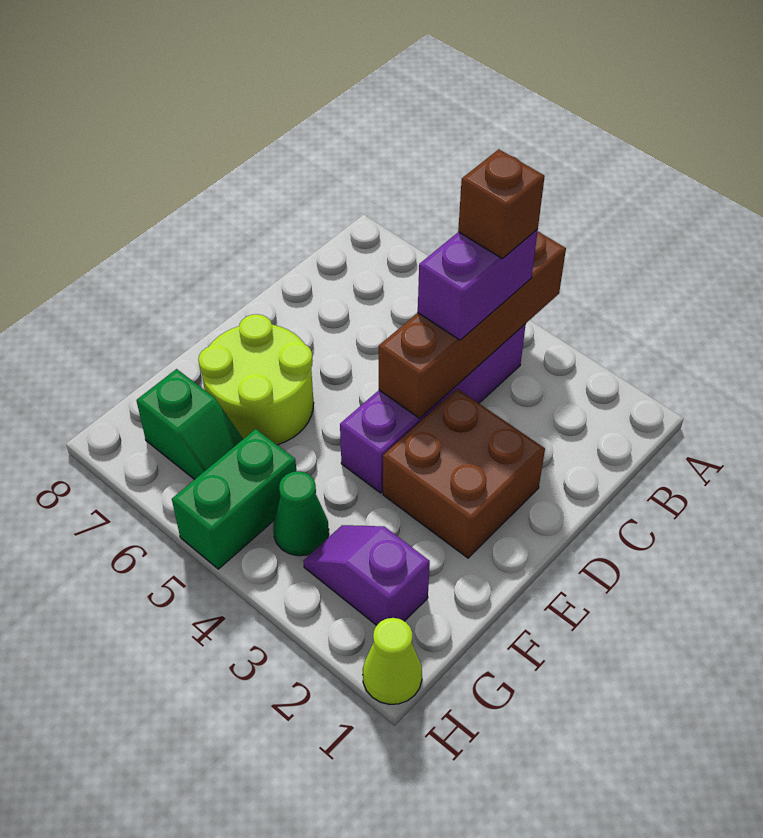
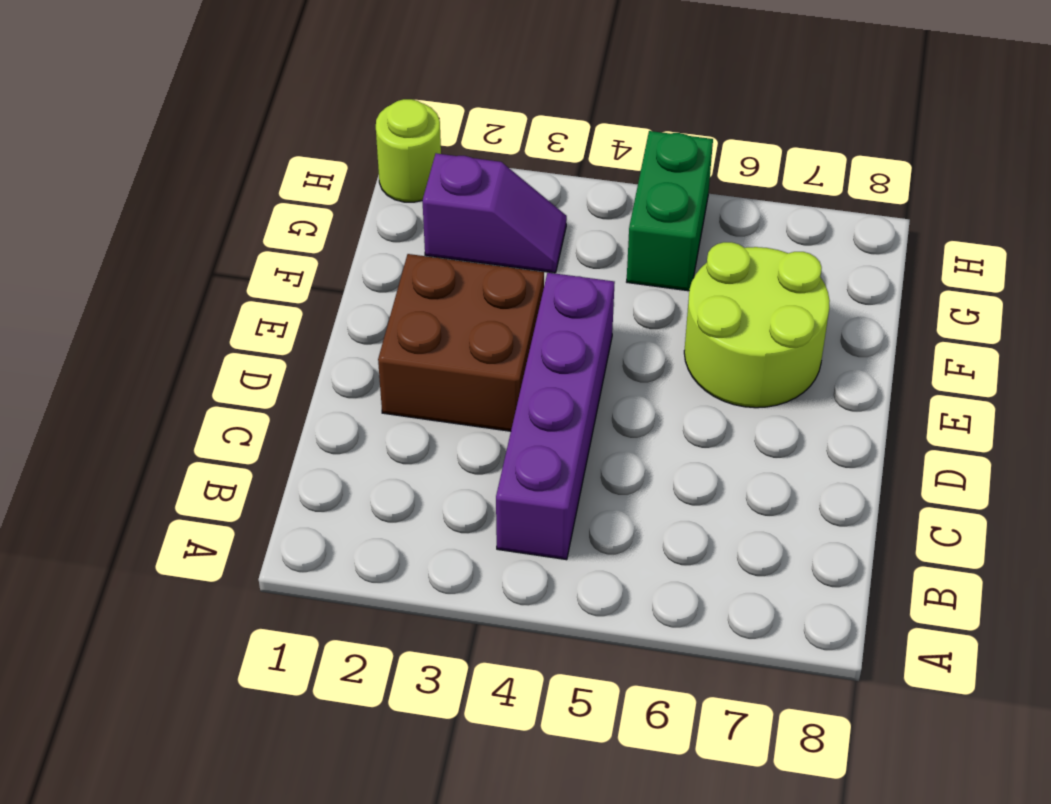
lime 1x1 round brick [376,99,441,202] -> lime 1x1 cone [363,618,422,704]
none -> green 1x1 cone [273,471,329,556]
none -> green 1x2 slope [136,369,243,480]

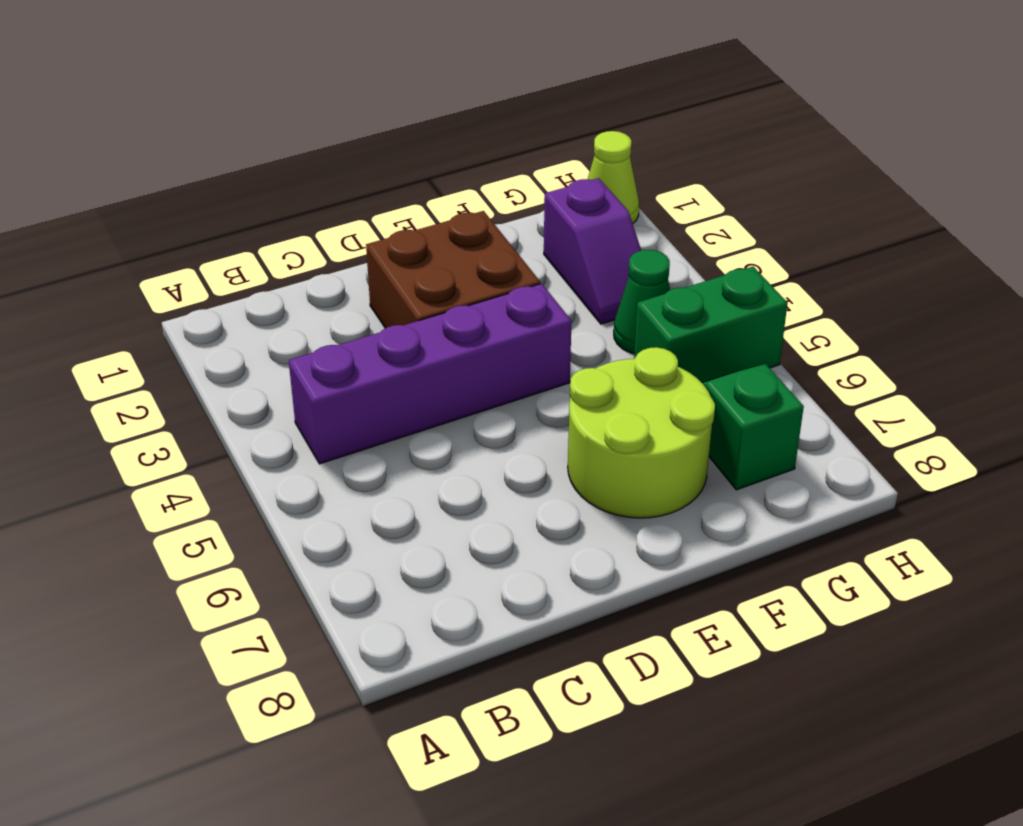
none -> brown 1x4 brick [379,232,566,418]
none -> purple 1x2 brick [418,229,538,340]

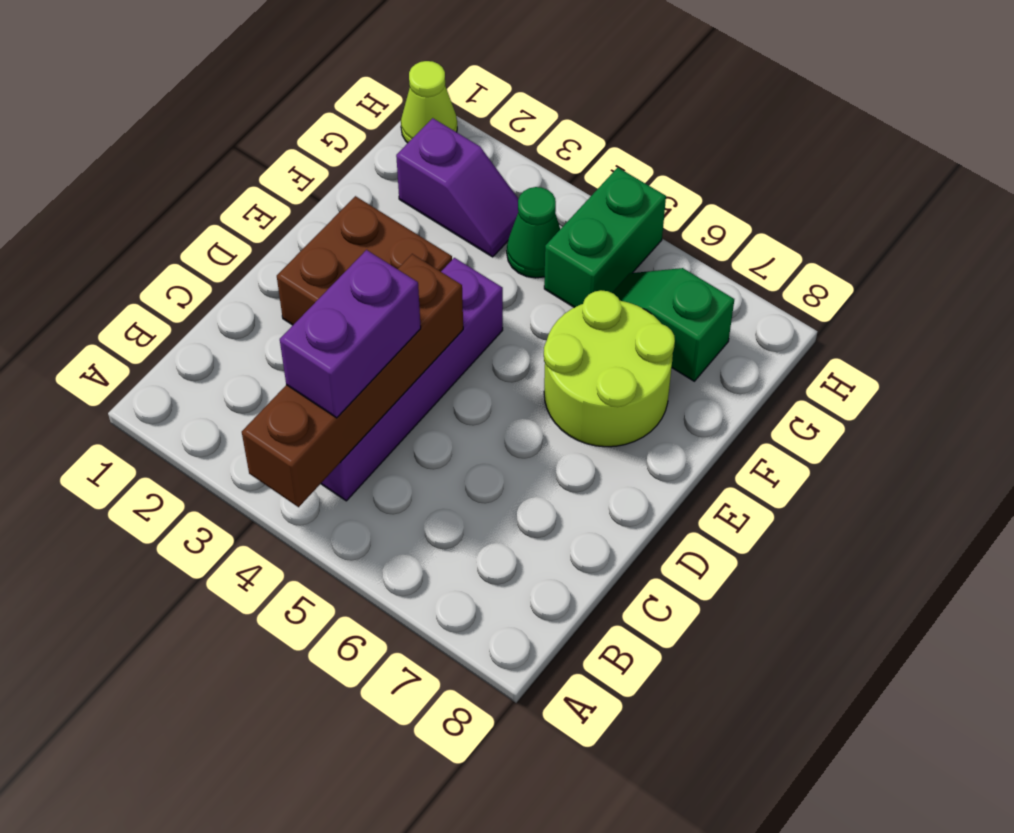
none -> brown 1x1 brick [458,149,545,259]

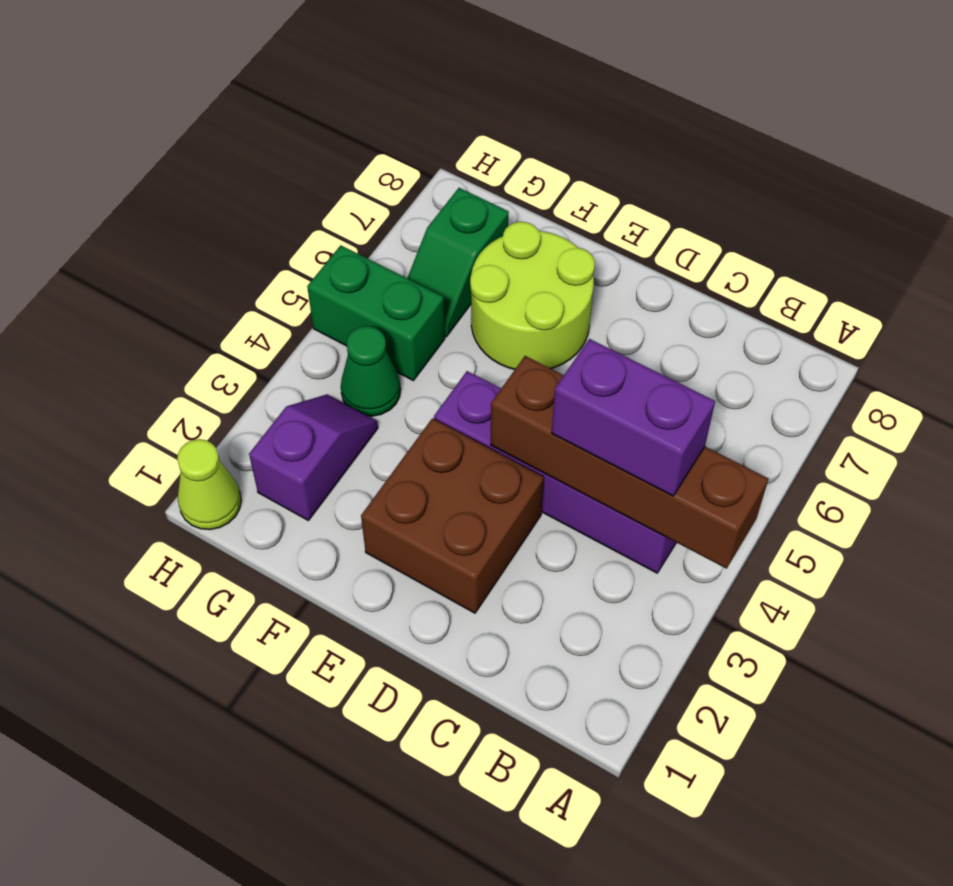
none -> brown 1x1 brick [458,149,545,259]

